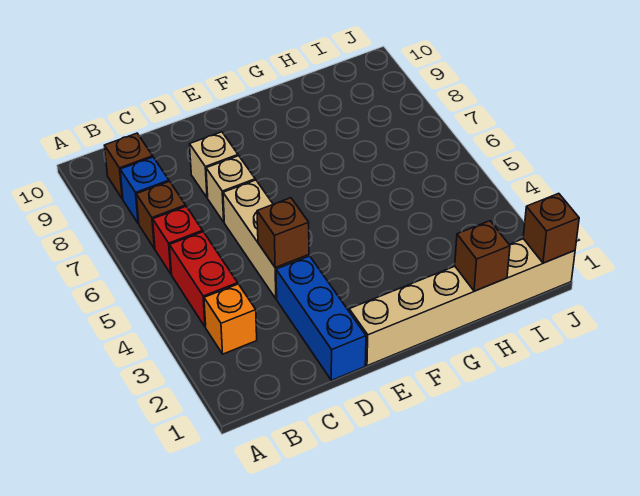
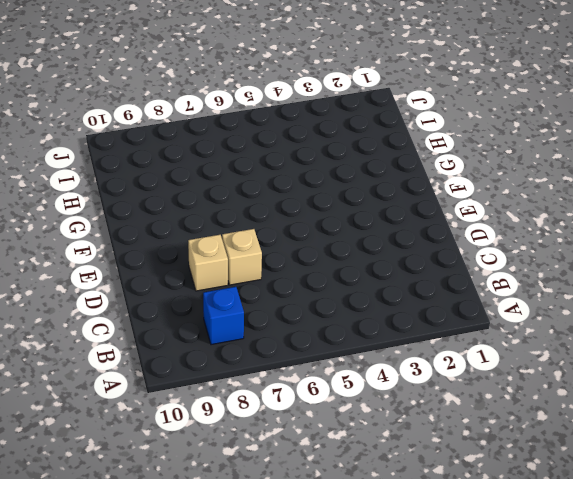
none -> orange 1x1 brick [204,284,257,354]
none -> red 1x2 brick [170,232,238,327]
none -> red 1x1 brick [153,207,203,274]

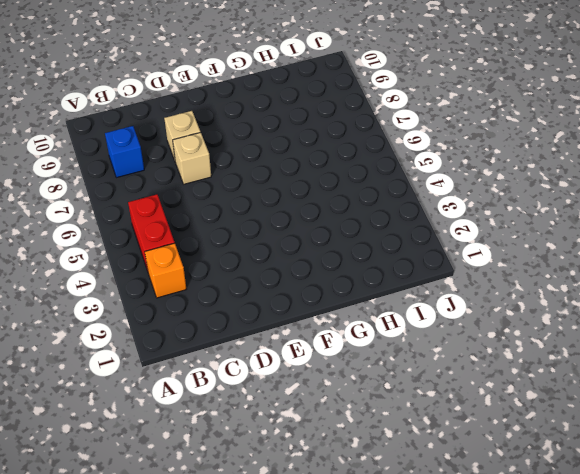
none -> red 1x1 brick [153,207,203,274]
none -> brown 1x1 brick [136,181,186,249]
none -> brown 1x1 brick [105,133,153,199]

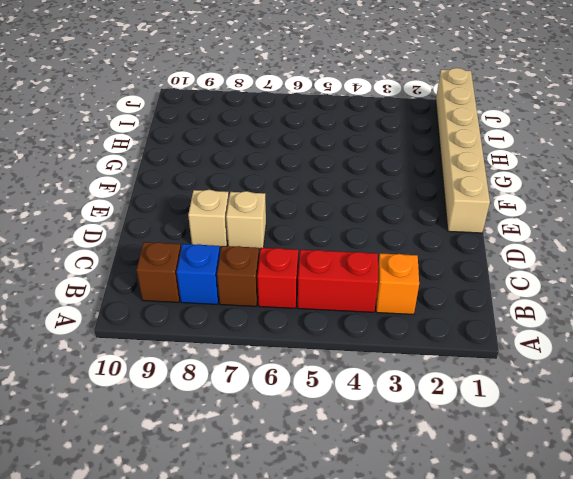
none -> blue 1x3 brick [276,256,366,380]
none -> tan 1x3 brick [223,180,309,299]
none -> brown 1x1 brick [257,198,309,268]

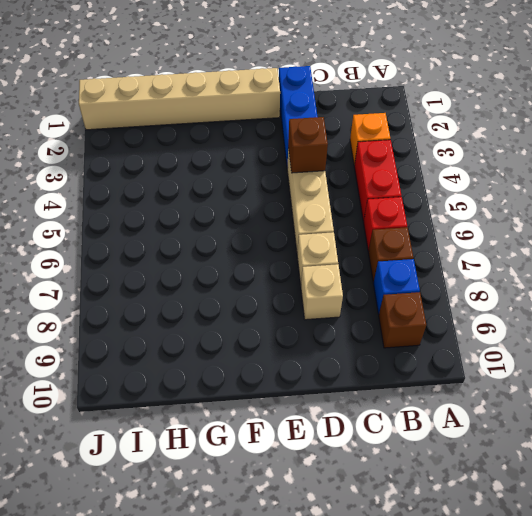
none -> brown 1x1 brick [455,221,510,291]
none -> brown 1x1 brick [523,193,579,263]

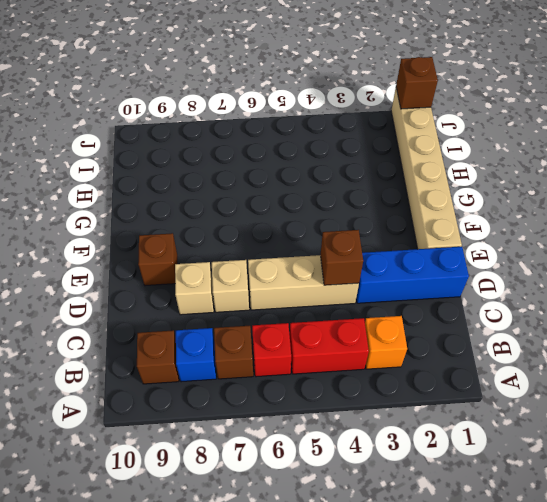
brown 1x1 brick [138,233,177,286] -> brown 1x1 brick moved to [455,221,510,291]

